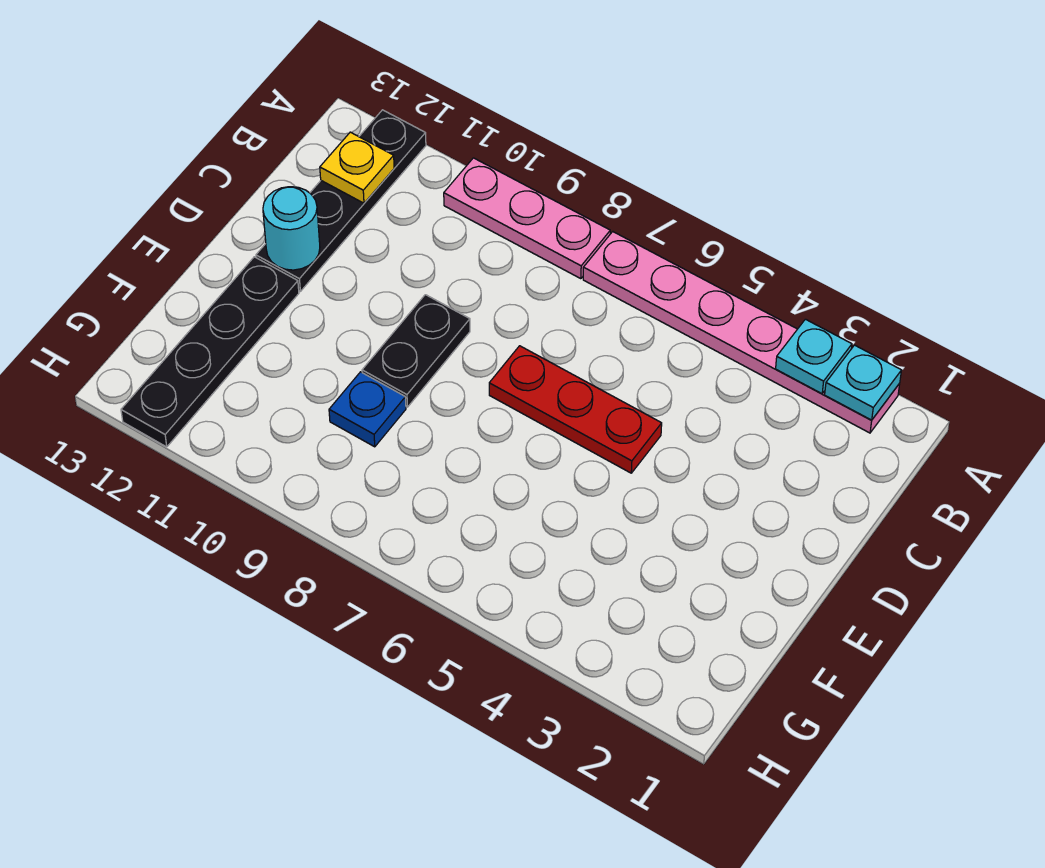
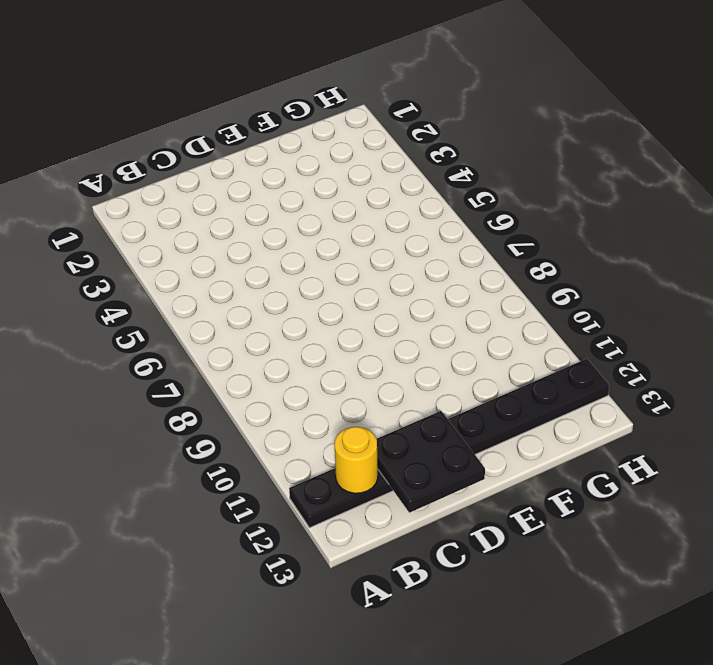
yellow 1x1 round brick [335,427,378,493] -> yellow 1x1 plate [320,132,394,203]
black 2x2 plate [377,411,485,513] -> cyan 1x1 round brick [263,187,320,270]
none -> pink 1x6 plate [583,232,900,433]
none -> pink 1x3 plate [444,158,610,279]

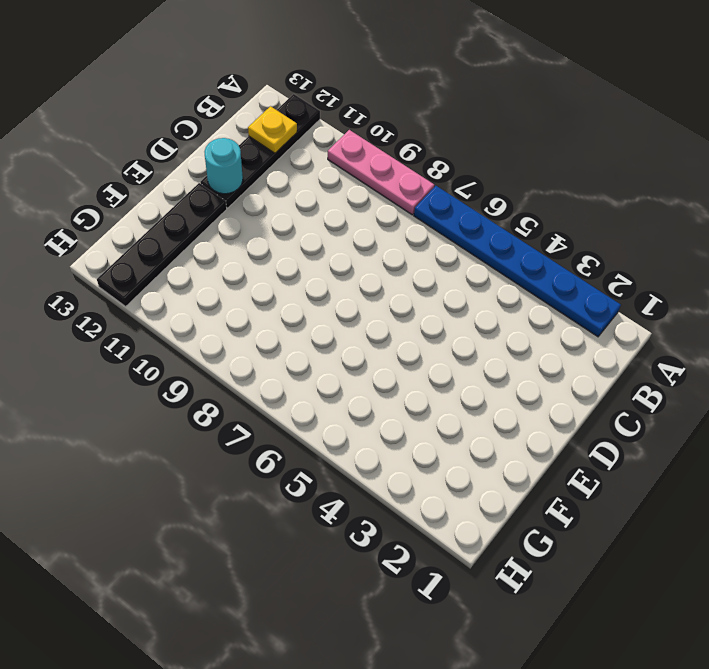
blue 1x6 plate [414,186,621,337] -> pink 1x6 plate [583,232,900,433]
none -> red 1x3 plate [489,346,662,473]
none -> black 1x2 plate [362,295,470,407]

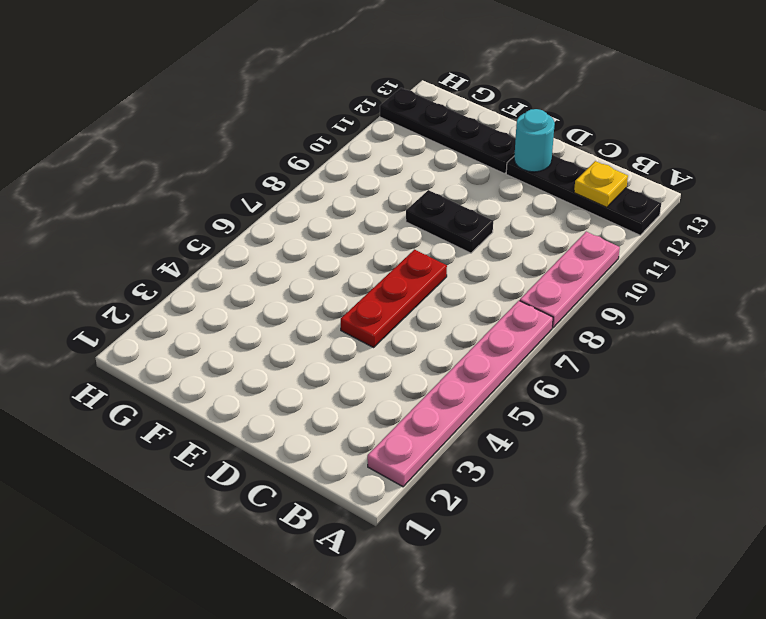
none -> blue 1x1 plate [329,372,406,447]
none -> cyan 1x1 plate [825,345,901,420]

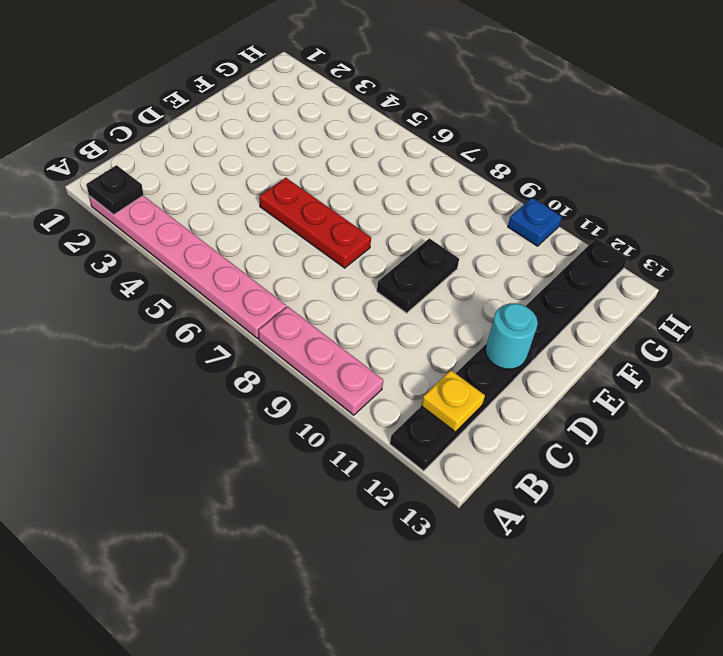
black 1x1 plate [87,165,143,215] -> cyan 1x1 plate [825,345,901,420]
blue 1x1 plate [508,198,562,246] -> blue 1x1 plate moved to [329,372,406,447]
none -> cyan 1x1 plate [776,319,852,394]

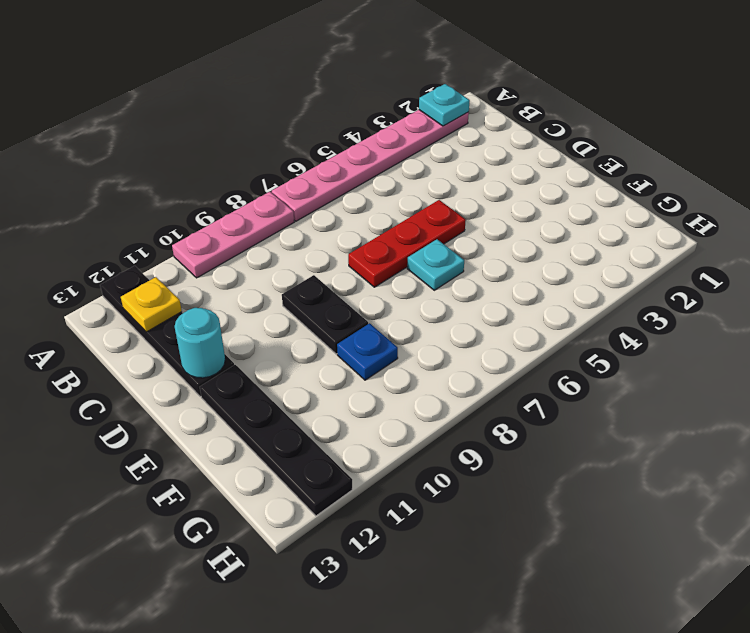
cyan 1x1 plate [407,239,464,290] -> cyan 1x1 plate moved to [776,319,852,394]

